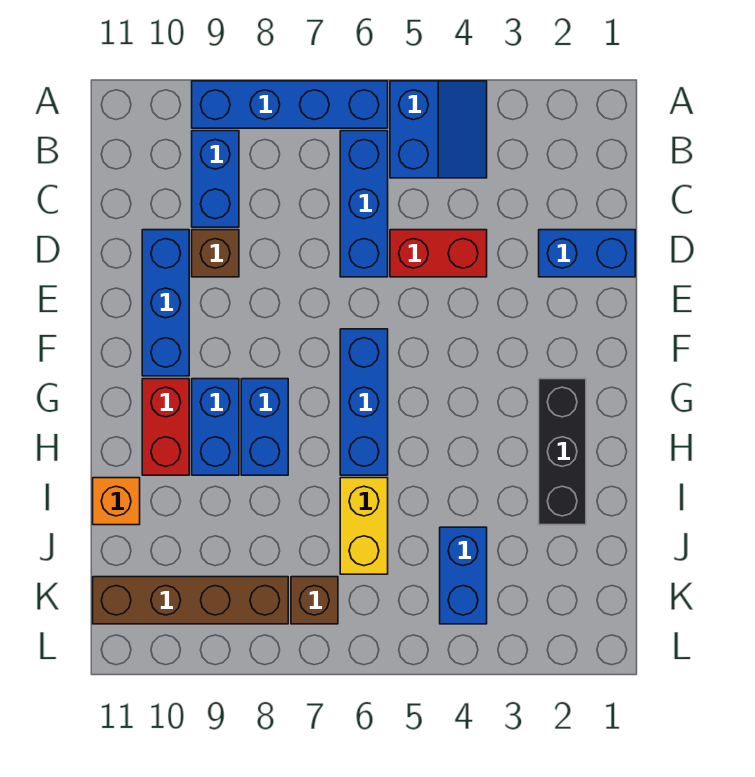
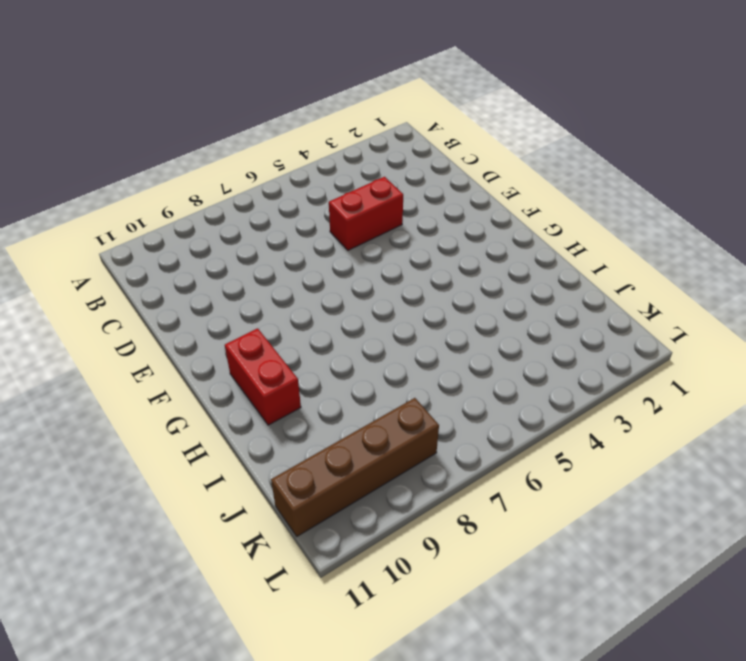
none -> blue 2x2 slope [390,81,487,178]
none -> blue 1x4 brick [192,81,388,128]
none -> blue 1x3 brick [340,131,388,277]

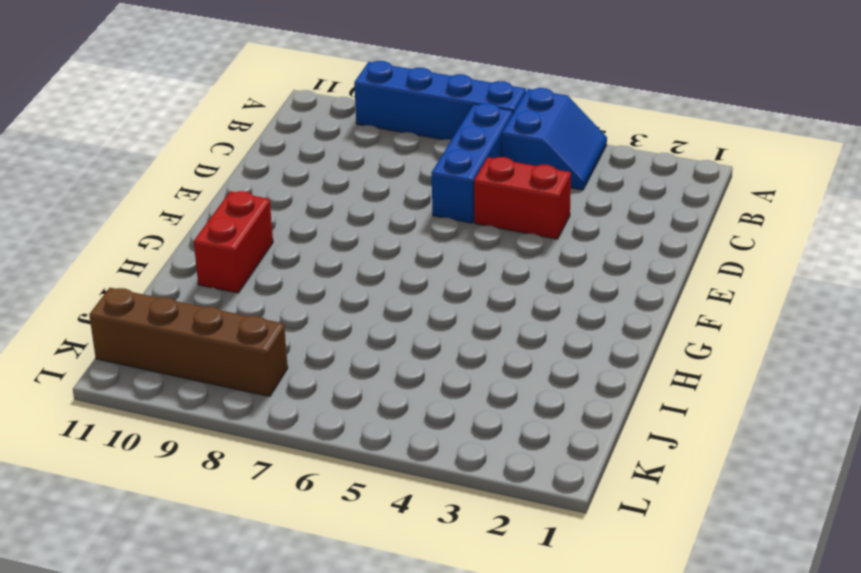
none -> blue 1x2 brick [192,131,239,227]
none -> blue 1x2 brick [539,230,635,277]
none -> brown 1x1 brick [192,230,239,277]

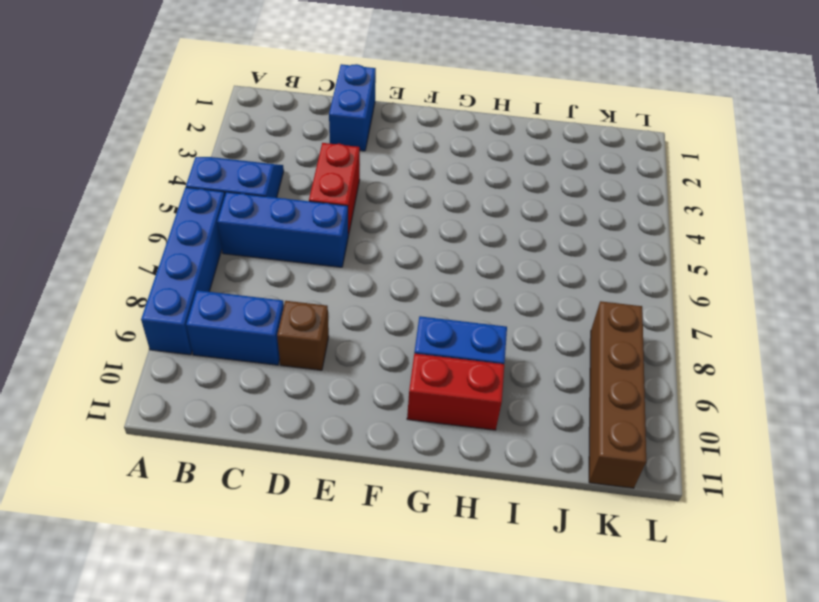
none -> blue 1x3 brick [142,230,189,376]
none -> blue 1x3 brick [340,329,388,475]
none -> black 1x3 brick [539,379,586,525]

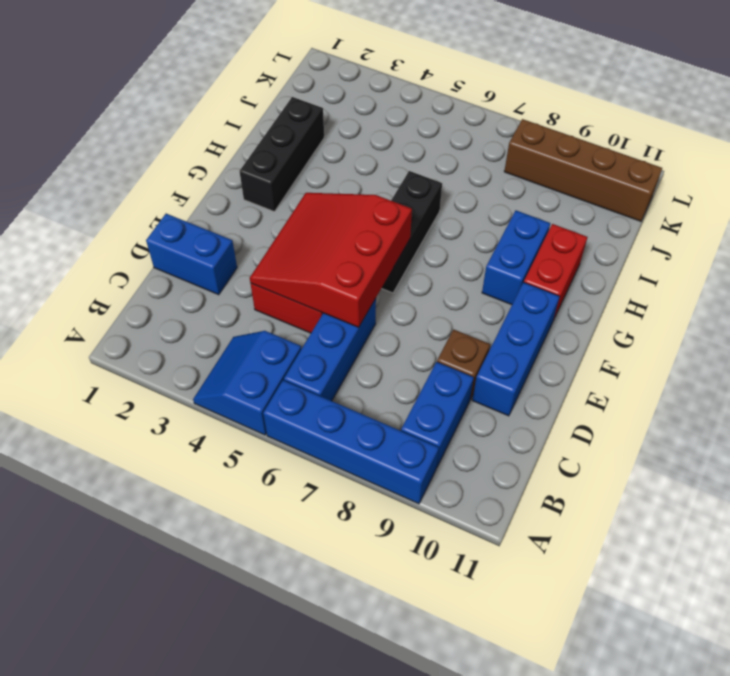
red 3x3 slope [250,193,412,327] -> none
black 1x3 brick [381,171,442,293] -> blue 1x3 brick [340,329,388,475]
none -> blue 1x2 brick [241,379,288,475]
none -> yellow 1x2 brick [340,478,388,574]
none -> orange 1x1 brick [93,478,140,525]

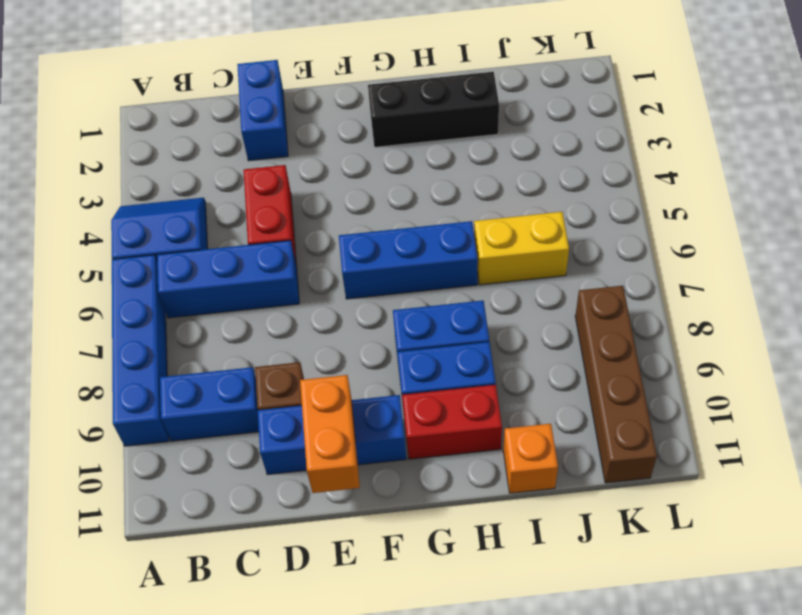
orange 1x2 brick [300,375,360,493] -> none
none -> blue 1x2 brick [440,527,487,624]
none -> brown 1x1 brick [291,577,338,624]

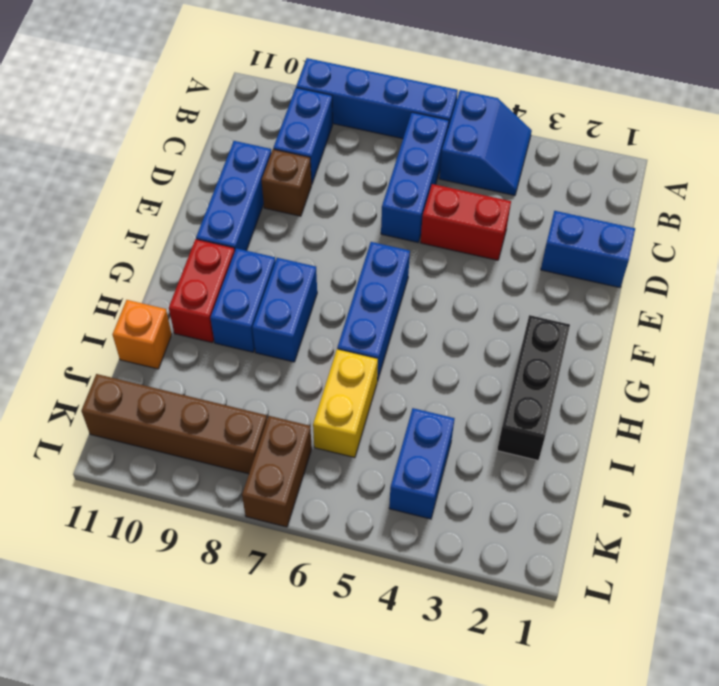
brown 1x2 brick [242,416,312,527] -> brown 1x1 brick [291,577,338,624]

